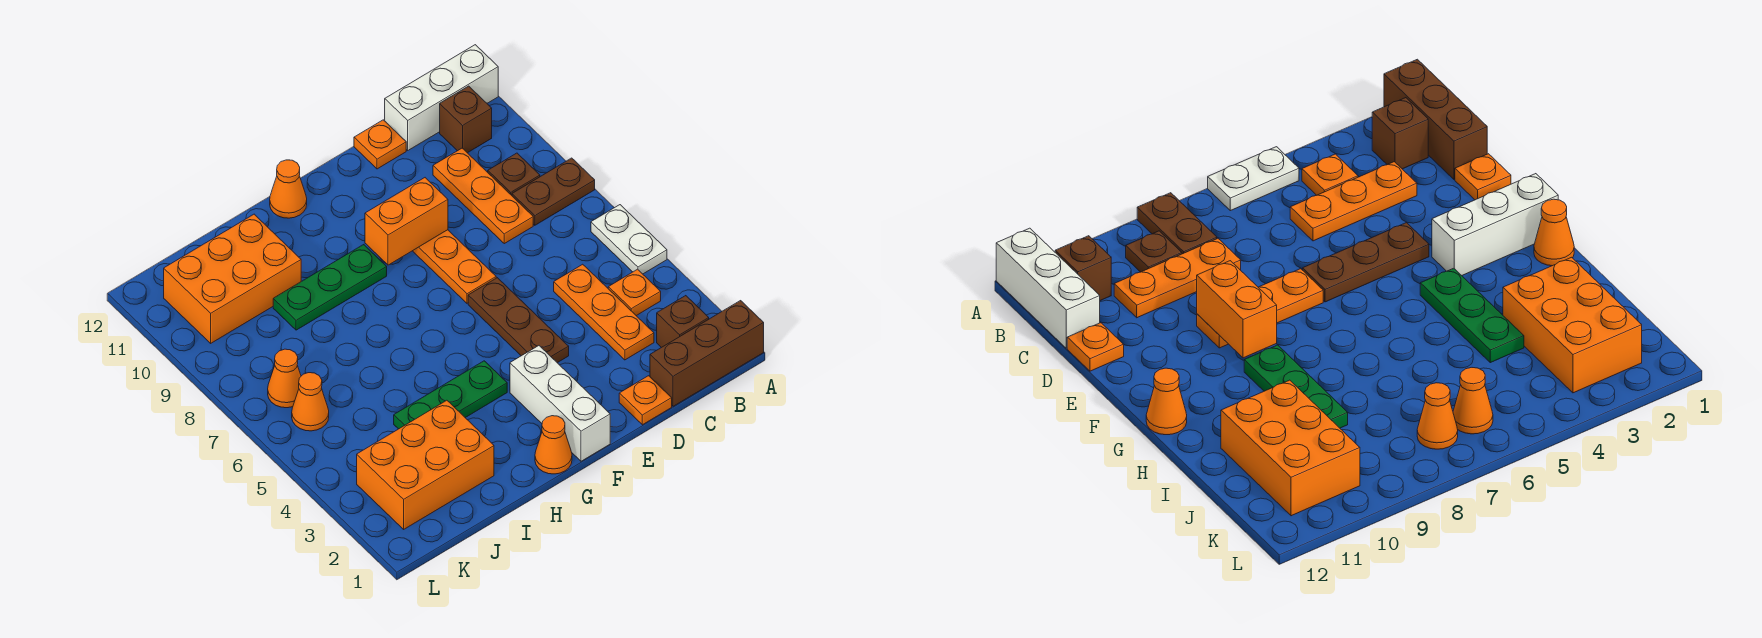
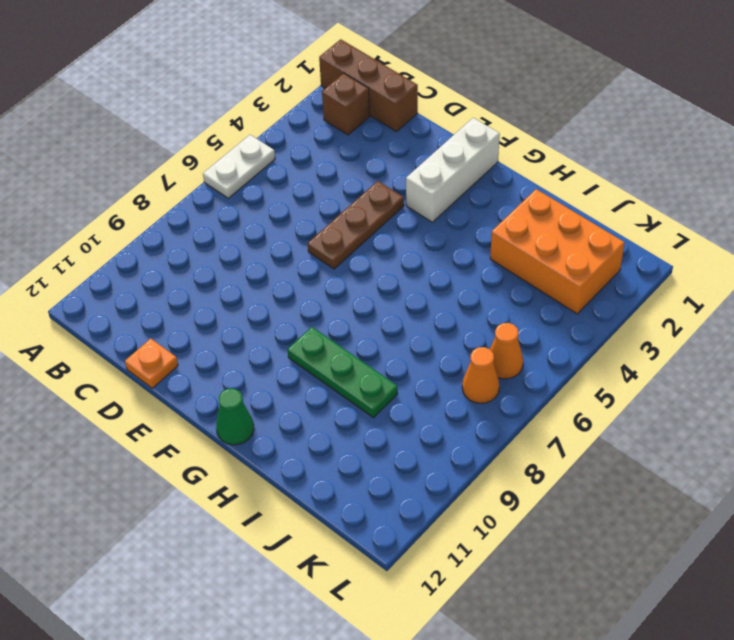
green 1x1 cone [216,388,254,445] -> orange 1x1 cone [270,160,307,218]
none -> brown 1x2 plate [512,158,595,225]
none -> white 1x3 brick [385,45,498,150]
none -> orange 1x1 plate [608,269,661,316]

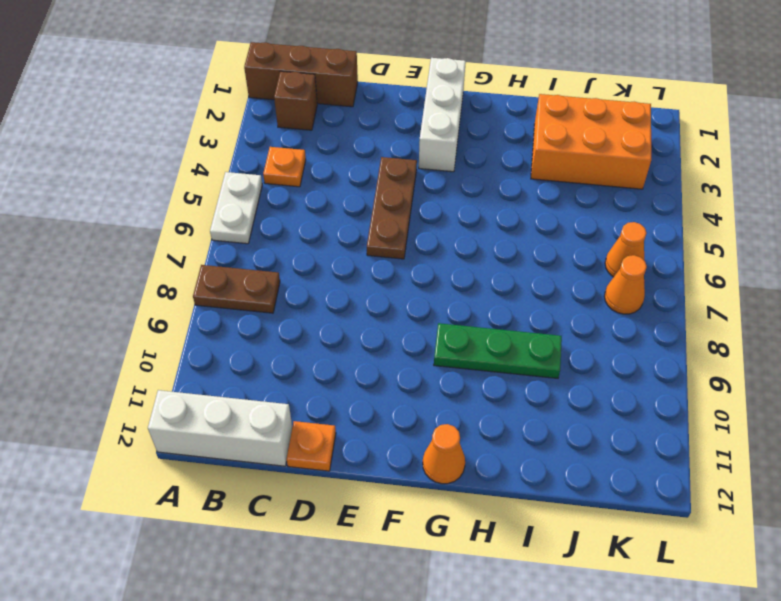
none -> brown 1x1 plate [488,153,540,195]
none -> brown 1x1 brick [440,86,492,153]
none -> orange 1x3 plate [554,264,654,360]

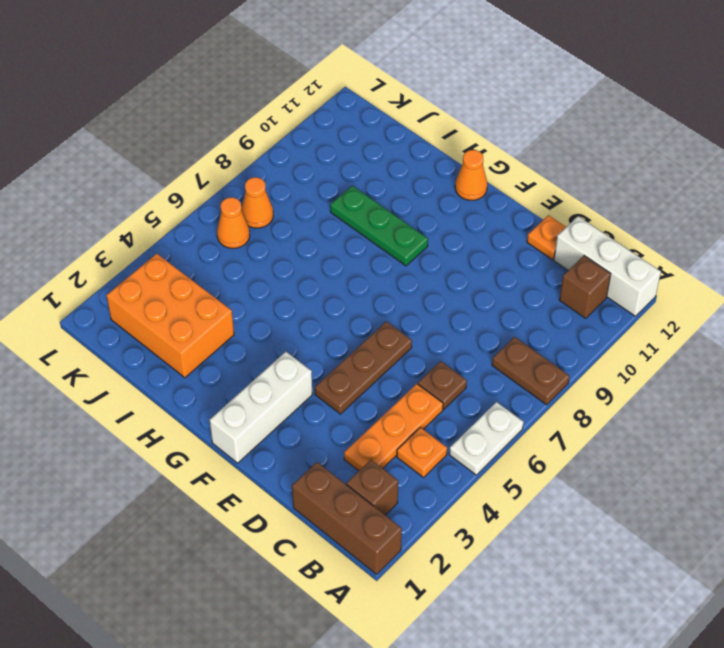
brown 1x1 plate [418,361,467,409] -> brown 1x1 plate moved to [488,153,540,195]
none -> orange 1x3 plate [433,148,533,244]
none -> orange 1x1 plate [619,376,672,425]
none -> orange 1x3 plate [413,230,496,303]

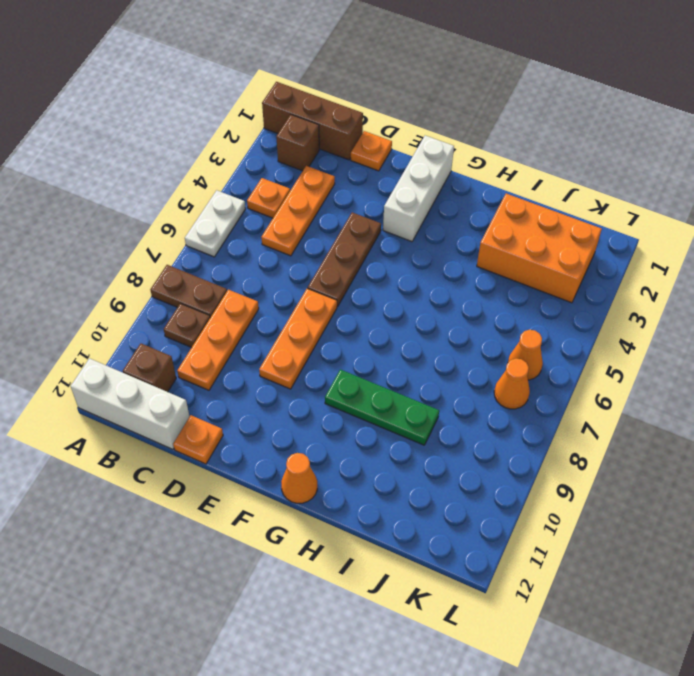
none -> orange 1x1 cone [535,416,572,474]
none -> green 1x3 plate [394,361,507,429]
none -> orange 2x3 brick [164,214,301,343]

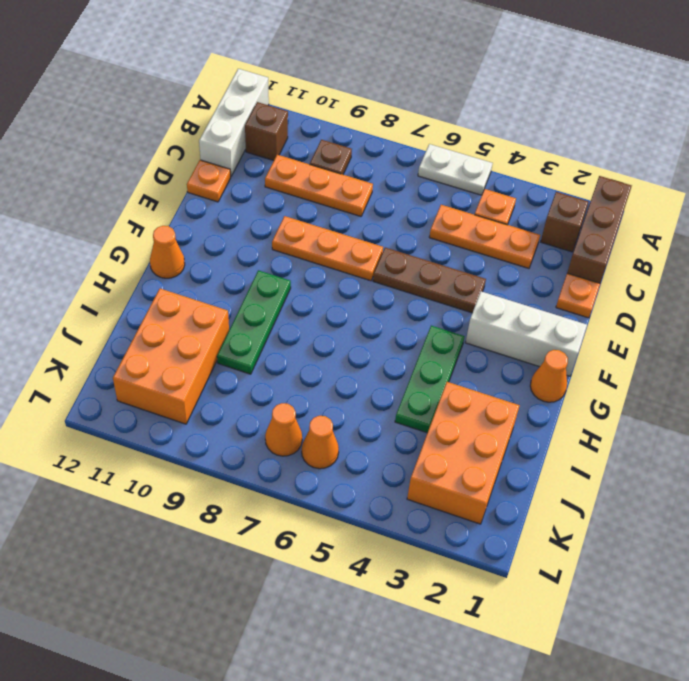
none -> brown 1x2 plate [512,158,595,225]
none -> orange 1x2 brick [365,178,448,265]

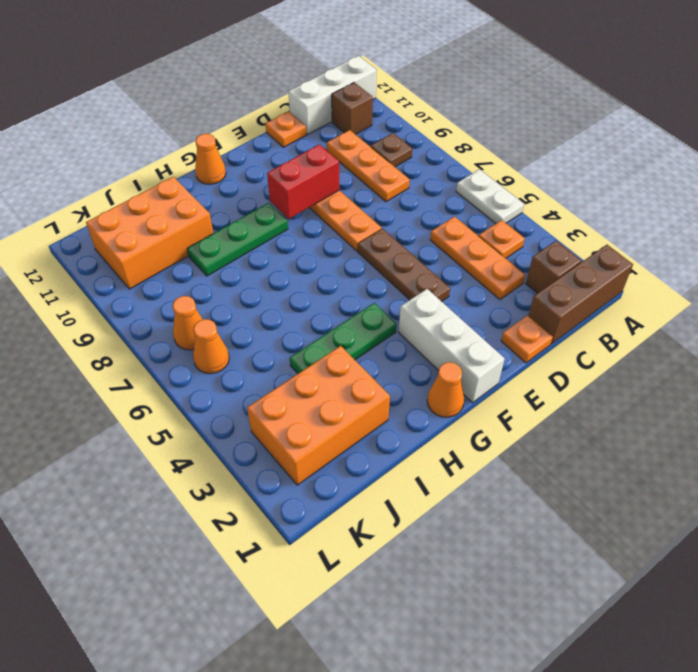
red 1x2 brick [267,144,339,219] -> orange 1x2 brick [365,178,448,265]
none -> brown 1x2 plate [512,158,595,225]

